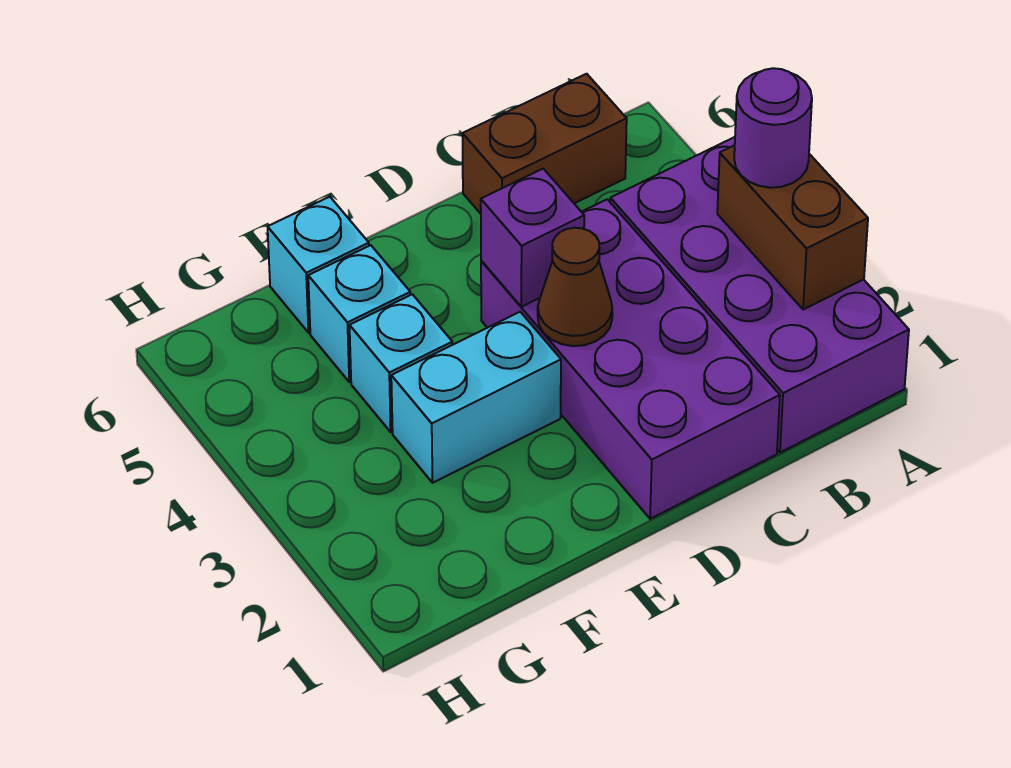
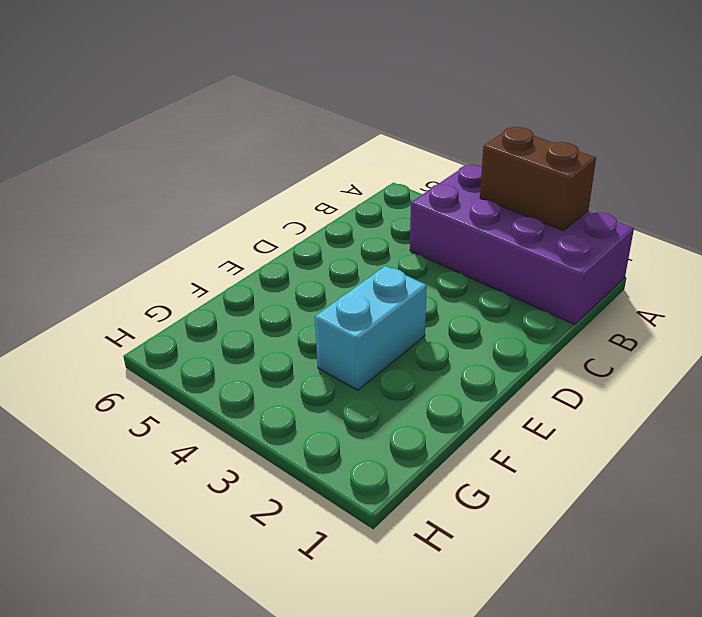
none -> brown 1x2 brick [462,74,627,214]
none -> purple 2x4 brick [481,199,780,519]

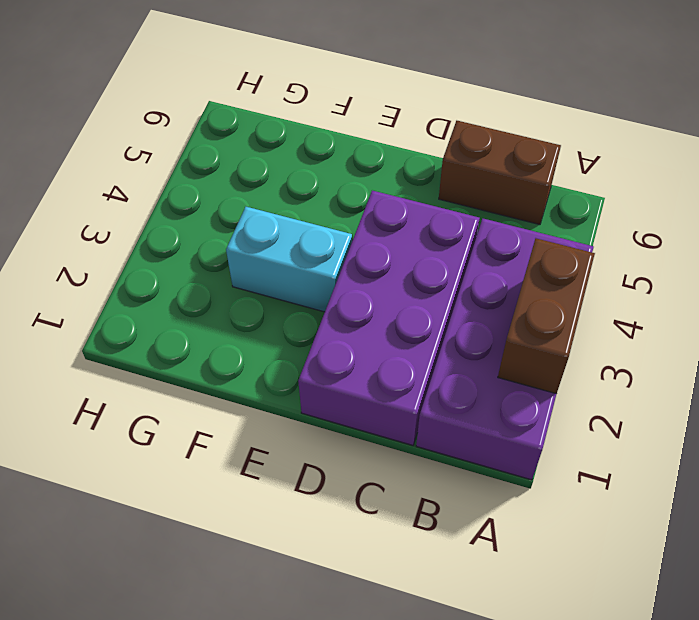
none -> cyan 1x1 brick [350,294,452,432]
none -> cyan 1x1 brick [308,245,410,382]

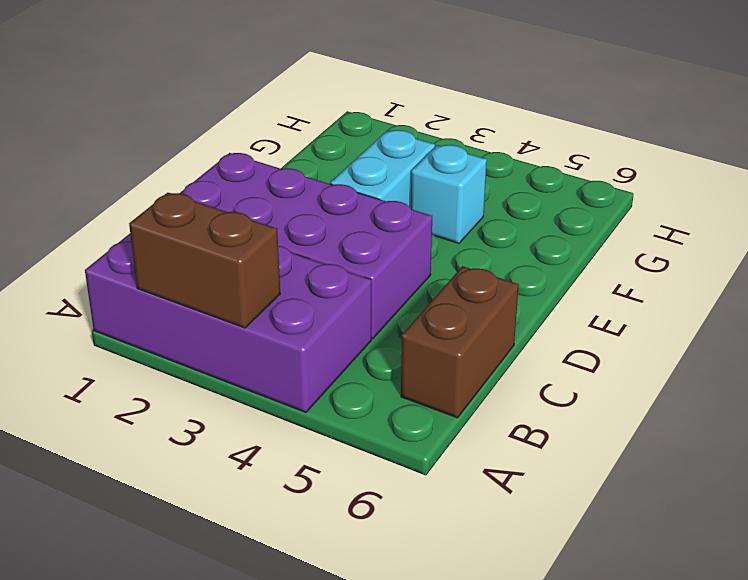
none -> cyan 1x1 brick [308,245,410,382]
none -> cyan 1x1 brick [268,197,369,333]

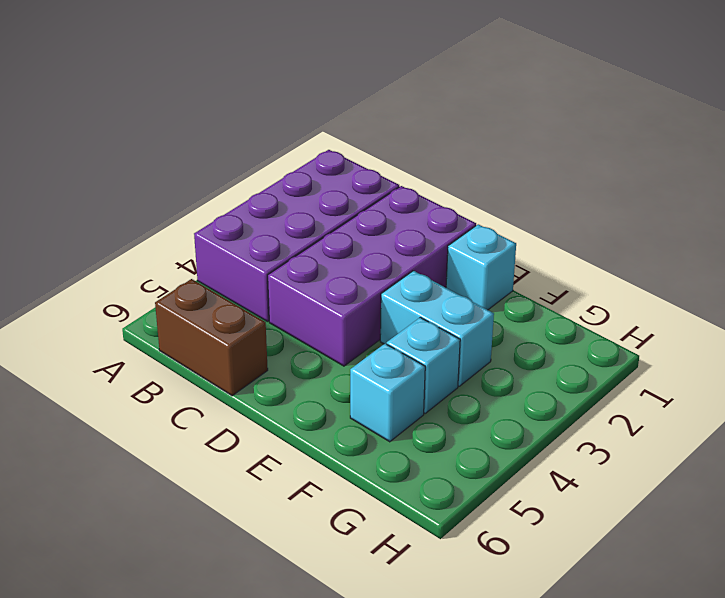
cyan 1x1 brick [446,224,516,310] -> cyan 1x1 brick moved to [268,197,369,333]
none -> brown 1x2 brick [717,145,868,310]
none -> brown 1x1 cone [538,228,612,346]

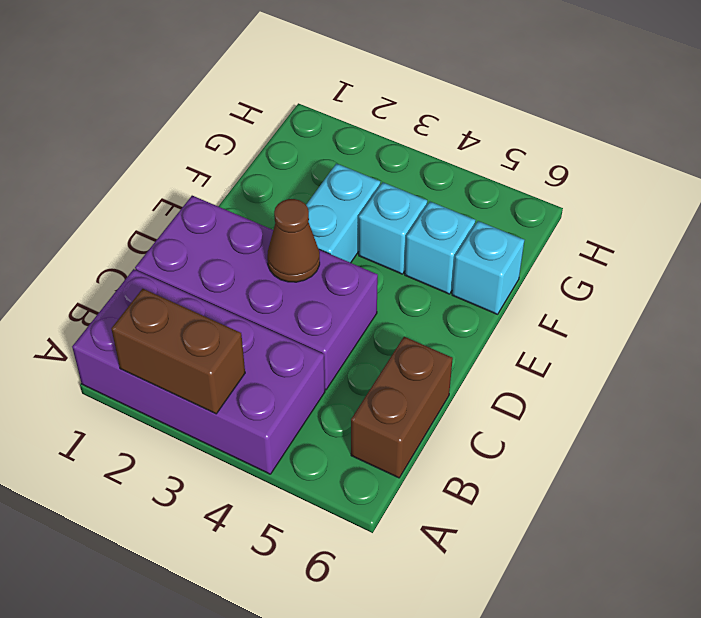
none -> purple 1x1 brick [481,169,584,307]
none -> purple 1x1 round brick [734,68,812,188]

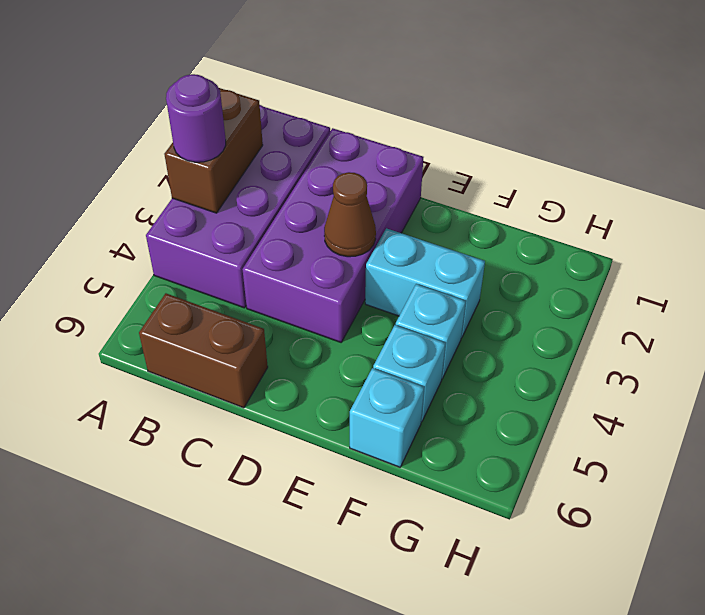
none -> purple 1x1 brick [481,169,584,307]

